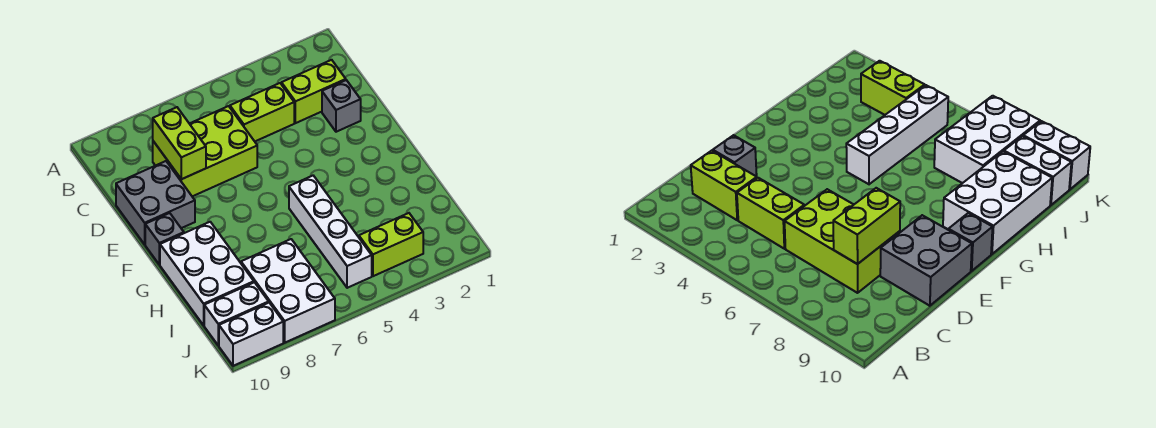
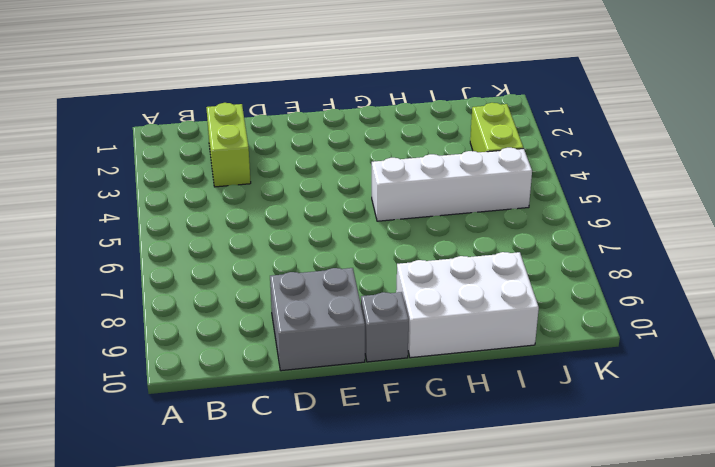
none -> lime 1x2 brick [230,83,294,141]
none -> lime 2x3 brick [153,106,257,196]
none -> grey 1x1 brick [322,80,361,132]

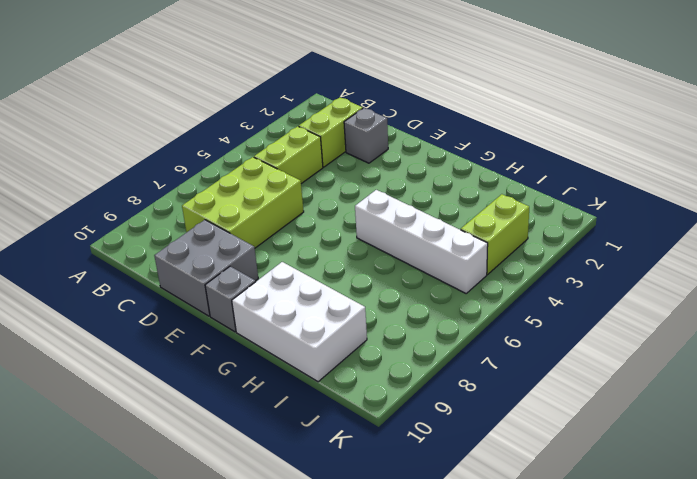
none -> white 2x3 brick [241,239,335,343]
none -> white 1x2 brick [204,282,269,346]
none -> white 1x2 brick [219,303,283,366]

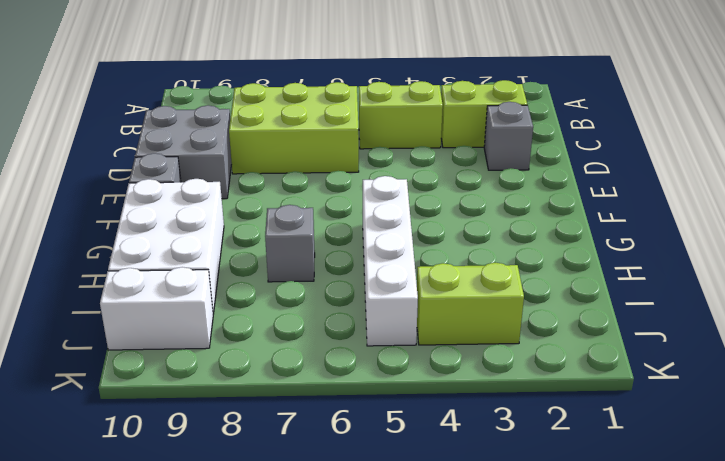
grey 1x1 brick [265,205,315,282] -> none
none -> white 2x3 brick [241,239,335,343]
none -> white 1x2 brick [219,303,283,366]
none -> lime 1x2 brick [153,107,206,179]

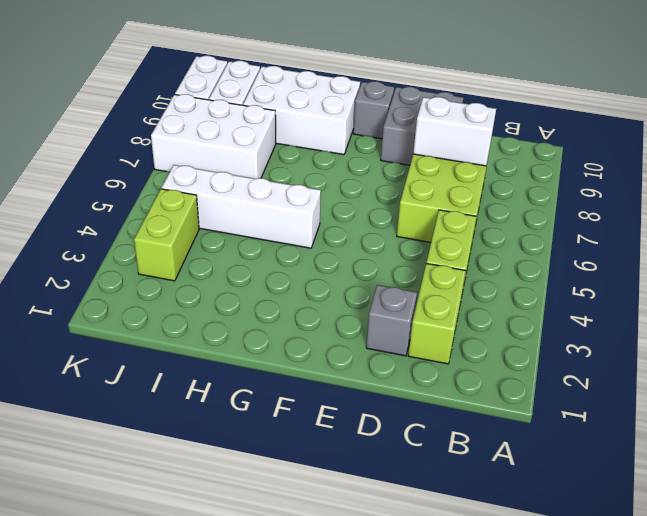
white 1x2 brick [413,97,496,166] -> lime 1x2 brick [153,107,206,179]

